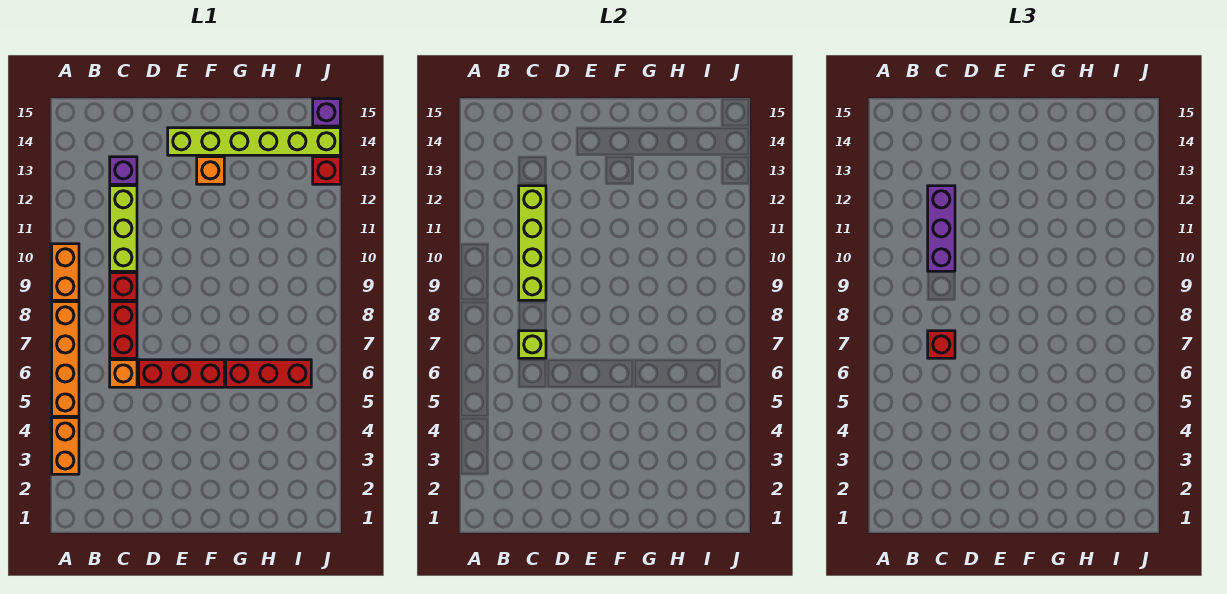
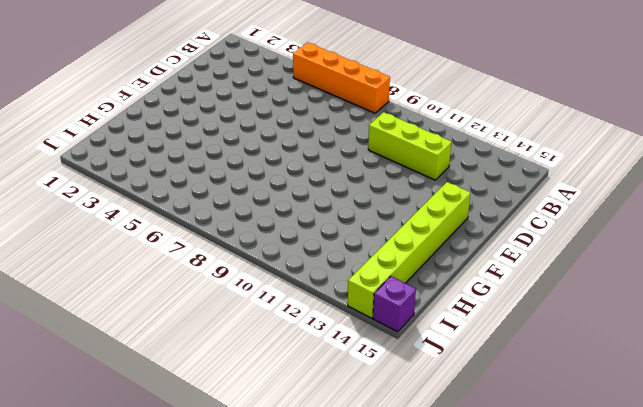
none -> orange 1x2 brick [52,418,79,474]
none -> orange 1x2 brick [52,244,79,300]
none -> orange 1x1 brick [110,360,137,387]

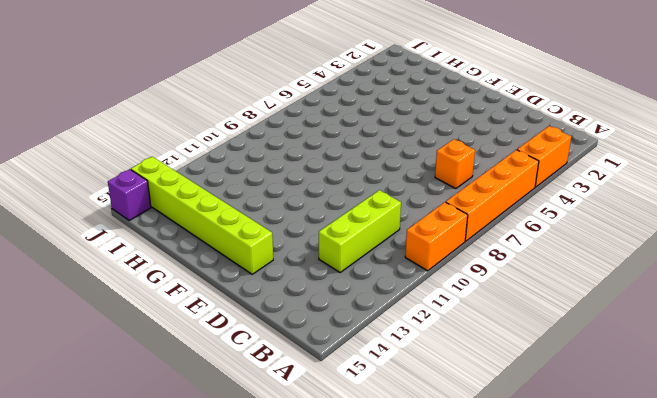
none -> red 1x2 brick [110,302,137,358]
none -> red 1x1 brick [110,273,137,300]
none -> purple 1x1 brick [110,157,137,184]

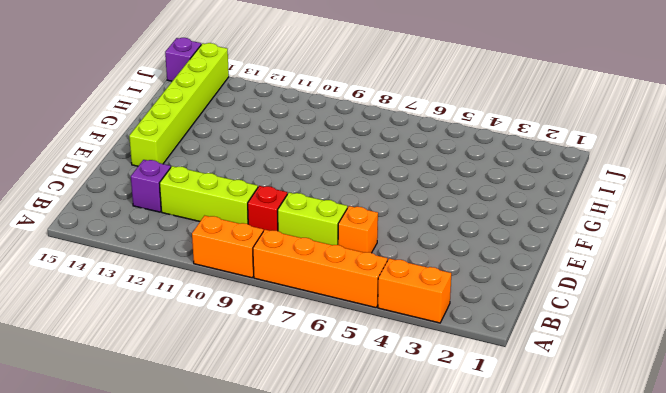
lime 1x2 brick [278,193,347,245] -> red 1x2 brick [110,302,137,358]
none -> red 1x3 brick [139,360,224,387]
none -> orange 1x1 brick [197,157,224,184]
none -> red 1x3 brick [226,360,311,387]

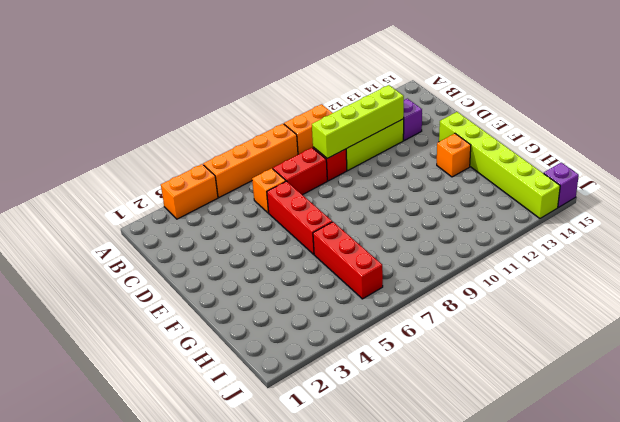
none -> red 1x1 brick [313,157,340,184]
none -> lime 1x1 brick [519,331,546,358]
none -> red 1x1 brick [928,331,955,358]

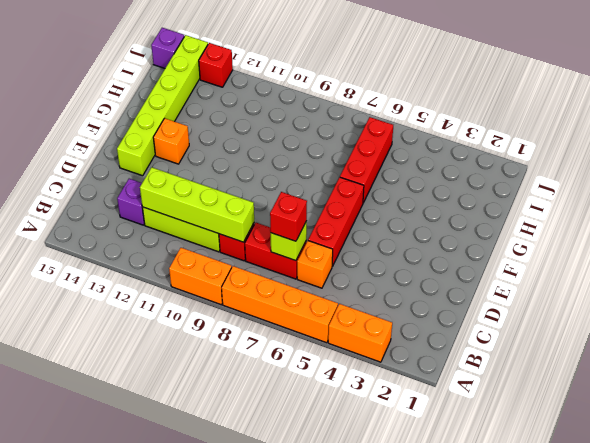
none -> purple 1x3 brick [928,186,955,271]

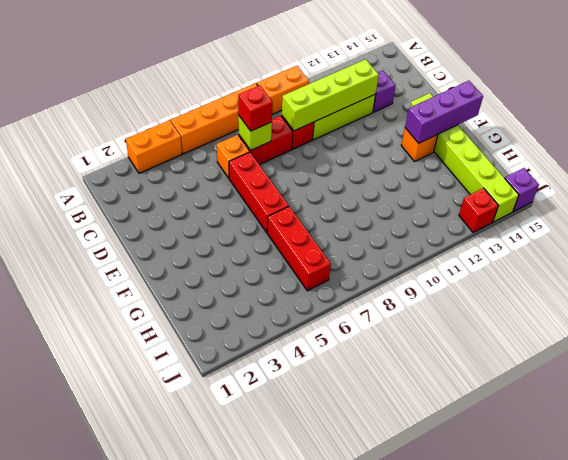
purple 1x3 brick [405,81,483,143] -> purple 1x3 brick moved to [928,186,955,271]

